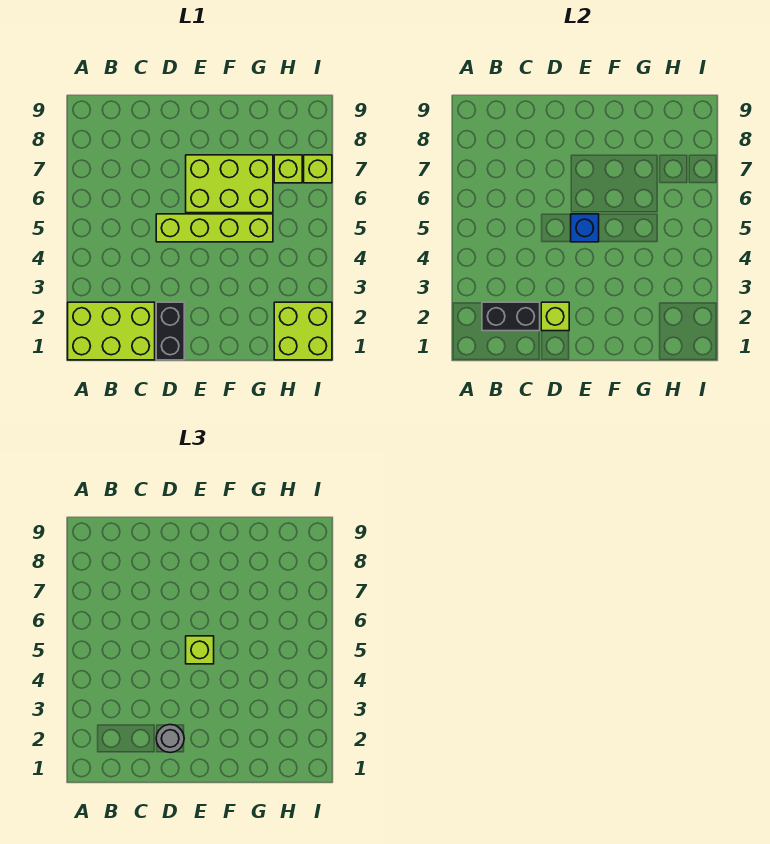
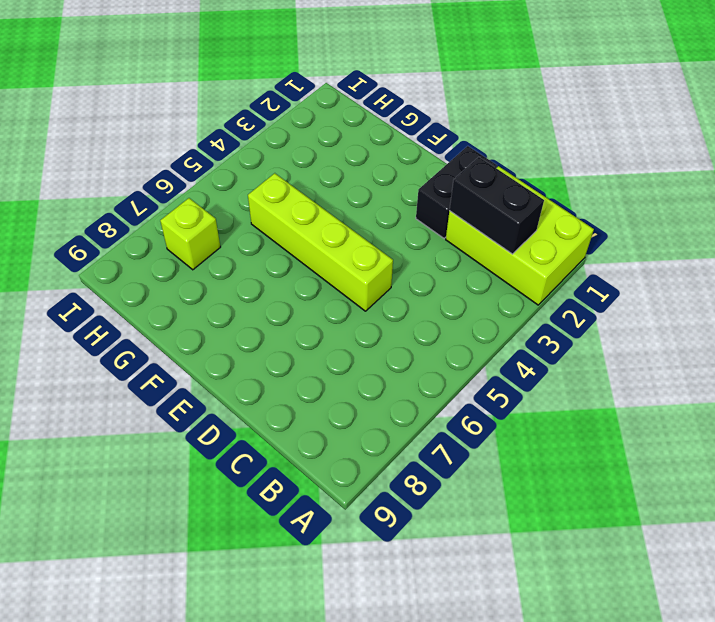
none -> lime 2x3 brick [186,155,273,213]
none -> lime 2x2 brick [274,302,332,360]
none -> lime 1x1 brick [304,155,332,183]

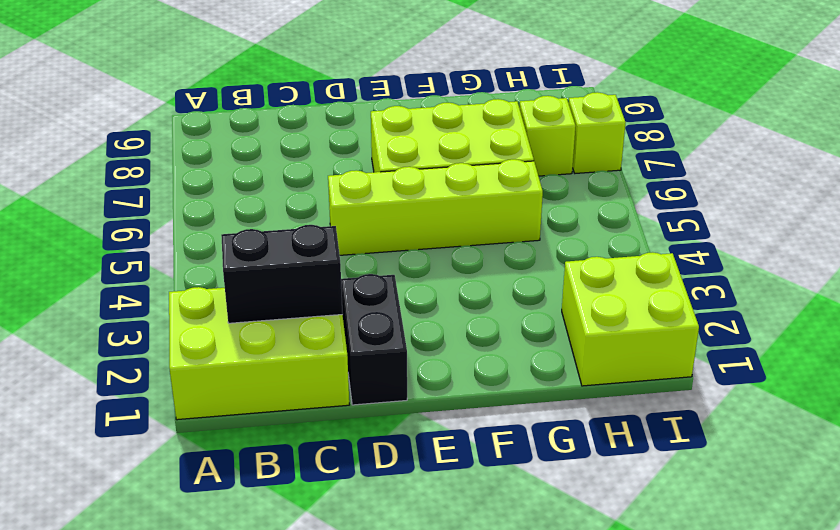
none -> lime 1x1 brick [541,302,569,331]
none -> blue 1x1 brick [571,214,599,242]
none -> grey 1x1 round brick [156,725,184,753]

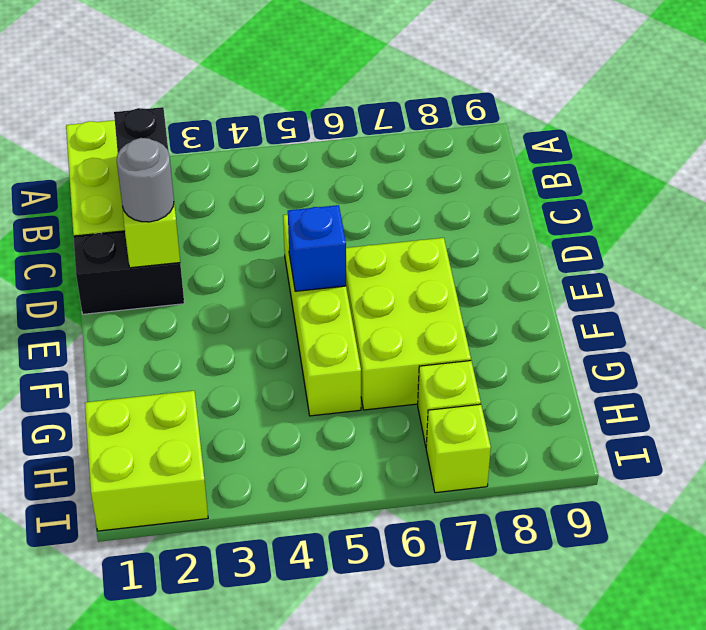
none -> lime 1x1 brick [186,636,214,664]

